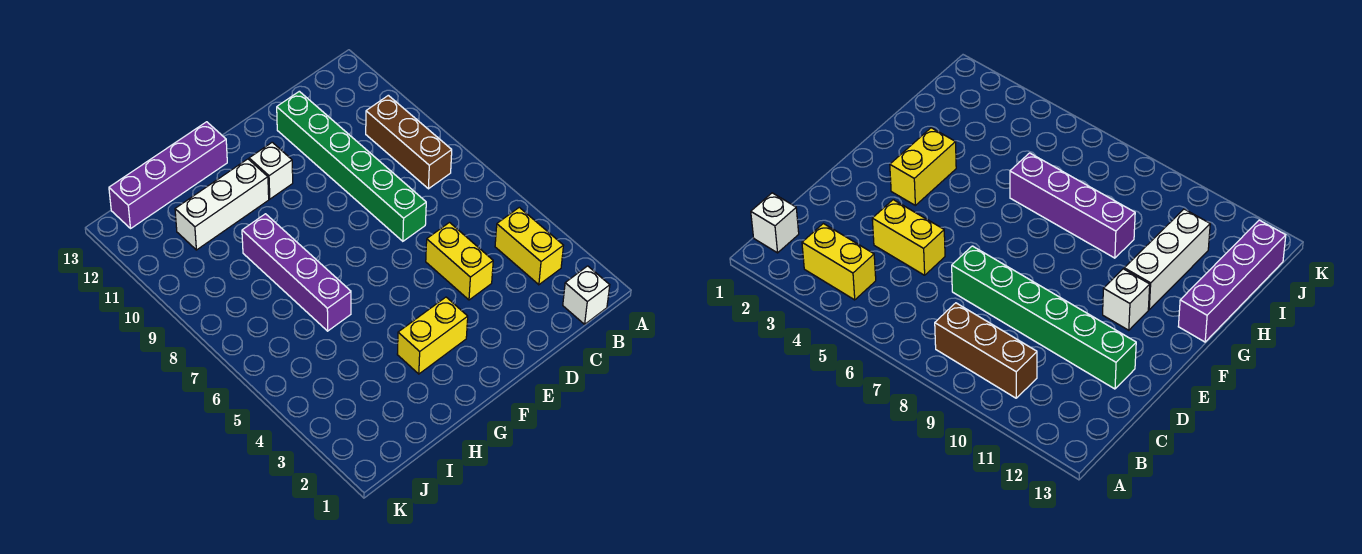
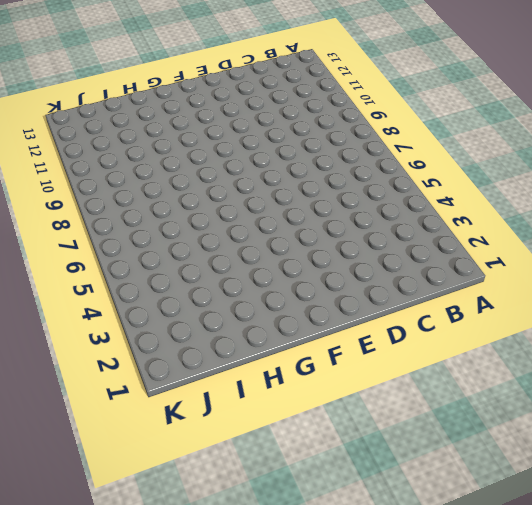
none -> white 1x1 brick [563,266,610,324]
none -> yellow 1x2 brick [495,207,563,285]

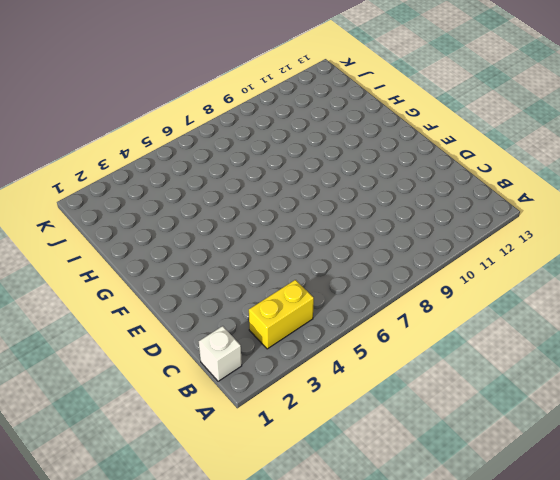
none -> brown 1x3 brick [366,95,452,189]
none -> yellow 1x2 brick [426,223,493,300]

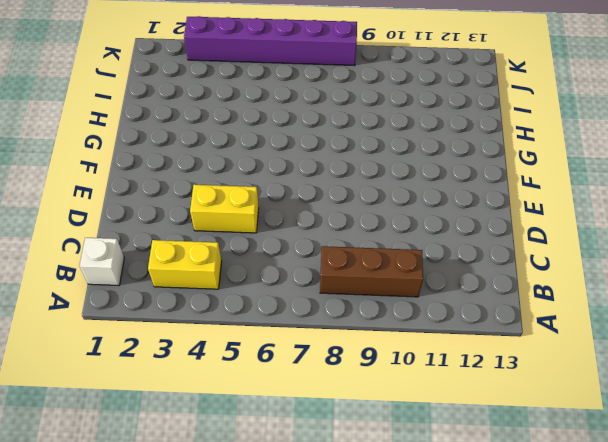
purple 1x6 brick [184,16,357,66] -> none
none -> green 1x6 brick [277,91,426,241]
none -> yellow 1x2 brick [397,297,468,374]

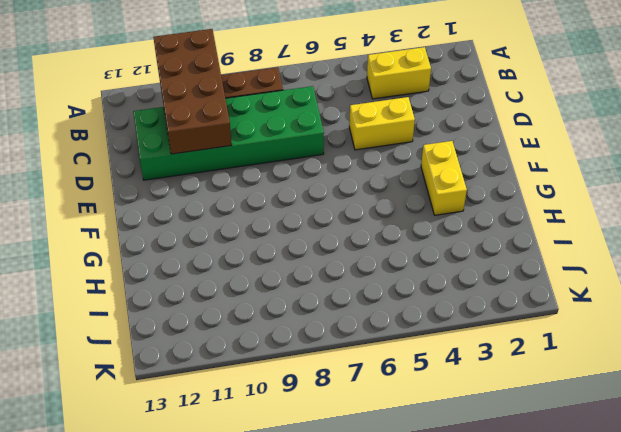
brown 2x4 brick [153,29,232,154] -> none
green 2x6 brick [133,86,324,180] -> green 1x6 brick [277,91,426,241]
none -> white 1x1 brick [563,266,610,324]
none -> white 1x1 brick [249,142,293,199]

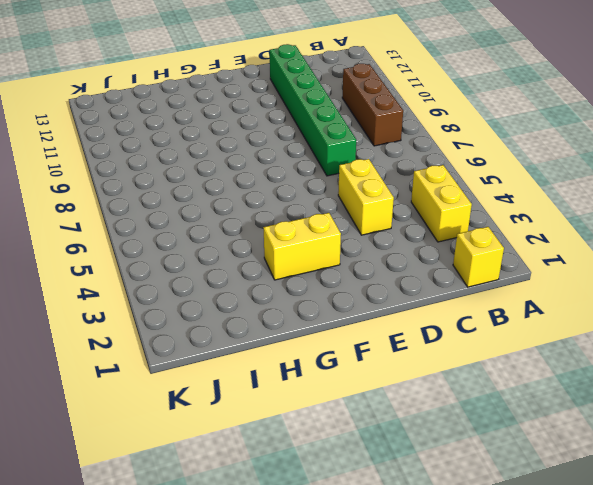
yellow 1x1 brick [453,227,504,287] -> white 1x1 brick [563,266,610,324]
none -> white 1x1 brick [249,142,293,199]
none -> white 1x3 brick [175,159,269,250]

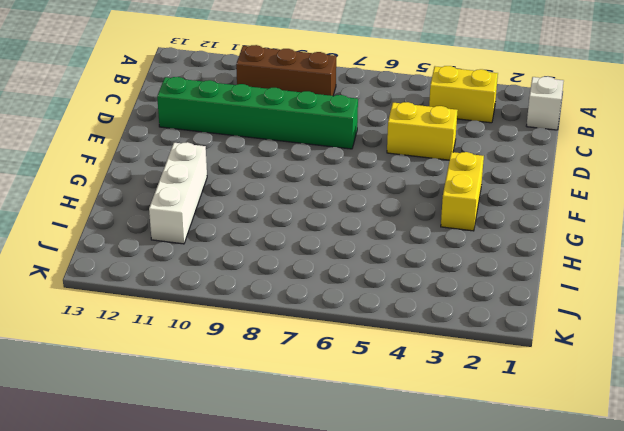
none -> white 1x1 brick [249,142,293,199]
none -> purple 1x4 brick [109,122,227,228]

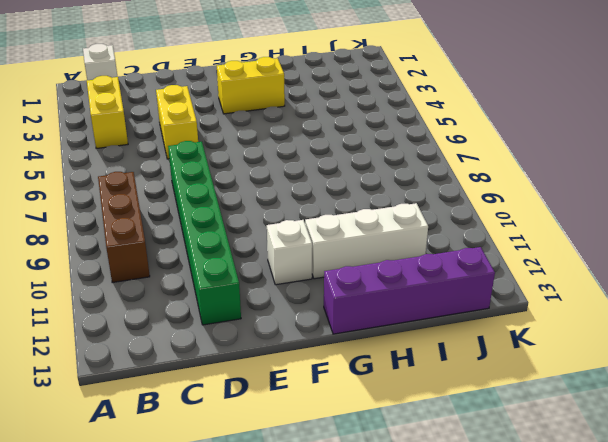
none -> purple 1x4 brick [242,214,351,331]

